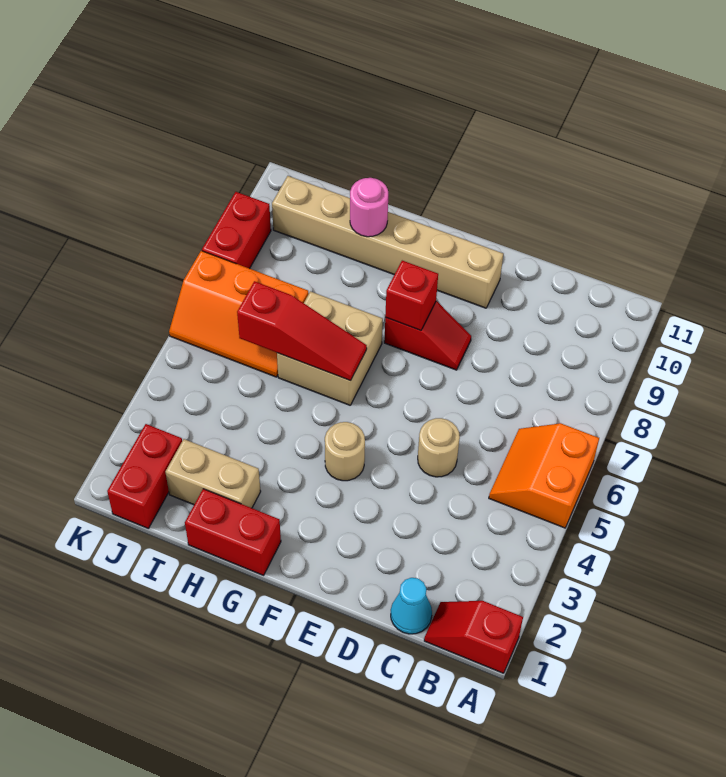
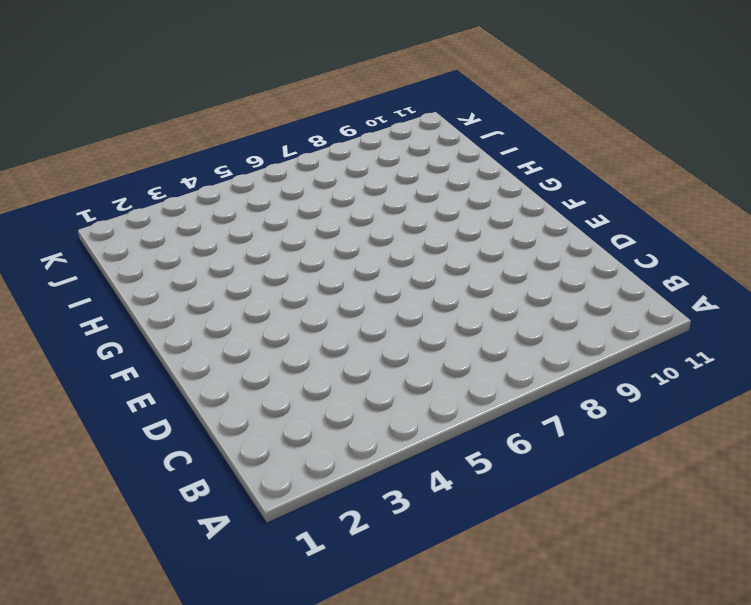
none -> red 1x2 slope [424,601,523,673]
none -> orange 2x2 slope [489,423,599,528]
none -> cyan 1x1 cone [391,578,432,634]

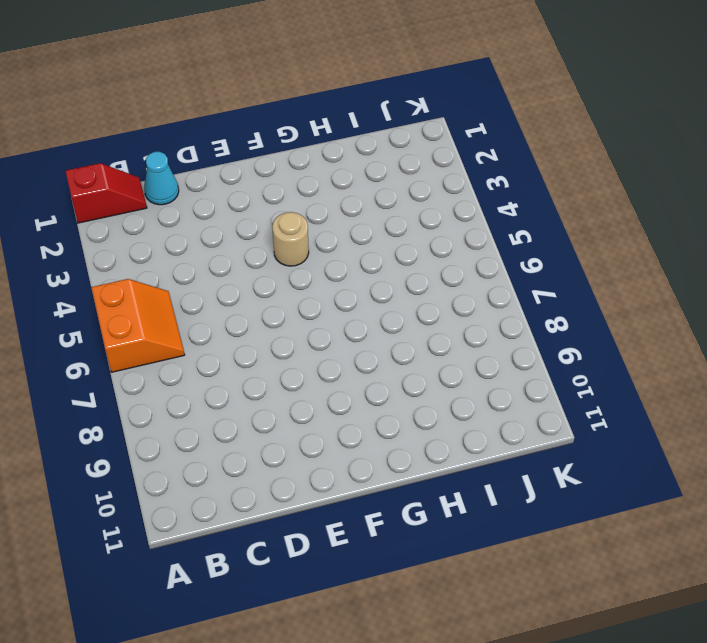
none -> tan 1x1 round brick [418,418,460,477]
none -> red 1x2 slope [384,301,471,370]
none -> tan 1x6 brick [272,176,503,308]

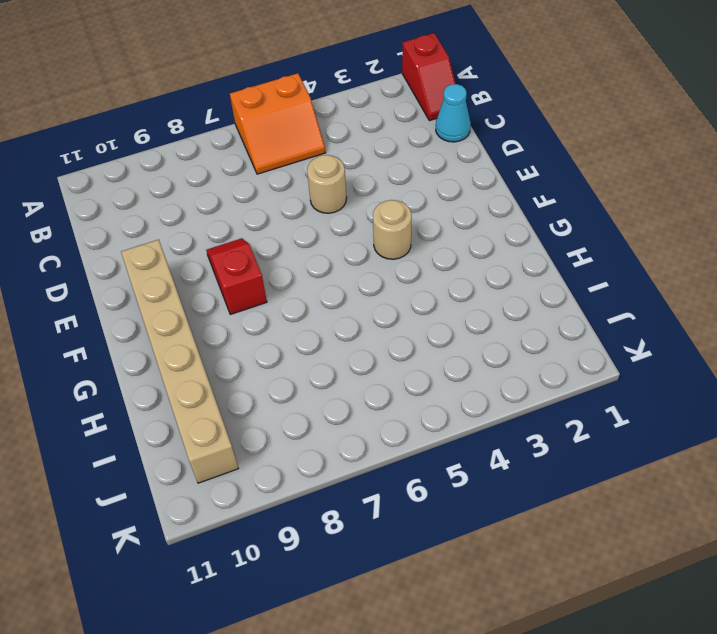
none -> red 1x2 brick [185,489,281,575]
none -> tan 2x2 brick [277,291,383,405]
none -> tan 1x2 brick [166,439,261,508]

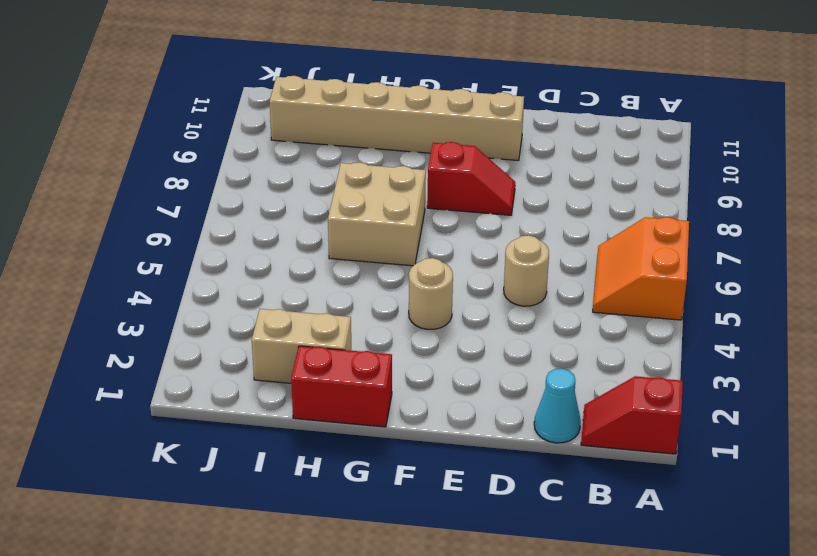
none -> orange 2x3 slope [169,251,309,377]
none -> red 1x2 brick [107,424,182,528]
none -> red 1x2 brick [202,192,271,269]

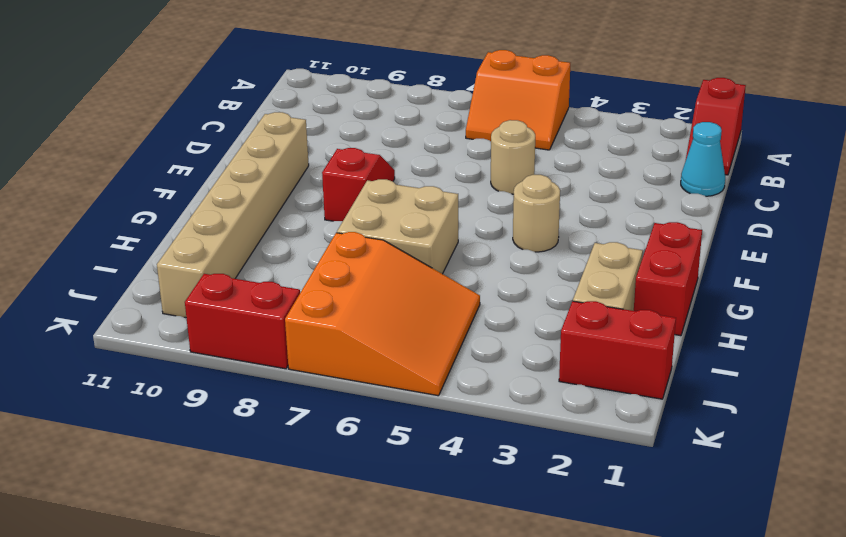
orange 3x3 slope [285,232,480,396] -> orange 2x3 slope [169,251,309,377]
none -> red 1x1 brick [385,261,438,330]
none -> red 1x3 slope [237,281,367,381]
none -> pink 1x1 round brick [350,178,388,237]

